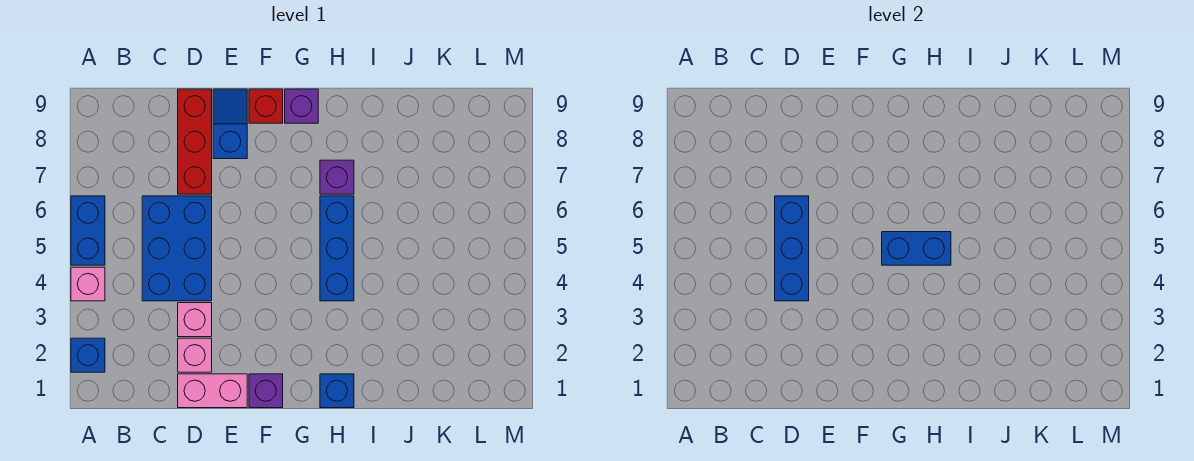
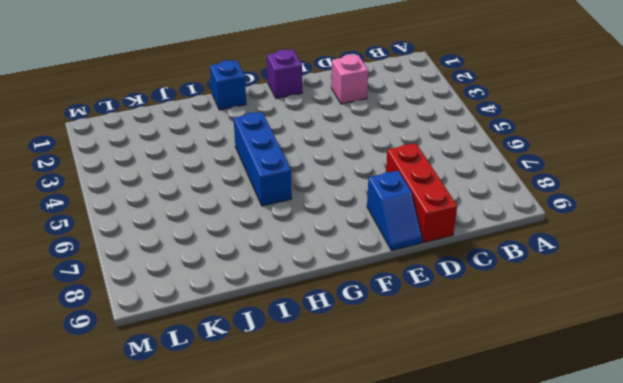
none -> blue 1x1 brick [71,338,105,372]
none -> pink 1x1 brick [71,267,105,301]
none -> blue 1x2 brick [71,196,105,265]

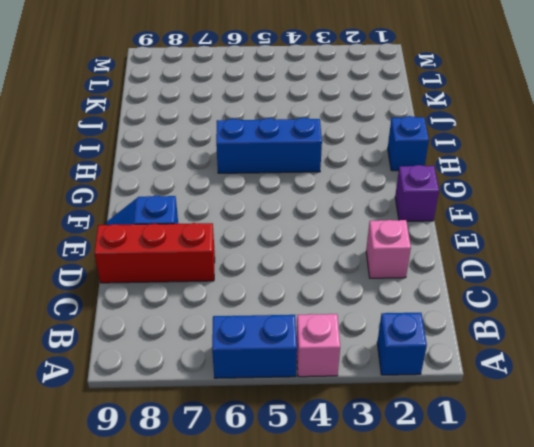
none -> blue 2x3 brick [142,196,212,301]
none -> pink 1x2 brick [178,374,247,408]
none -> pink 1x1 brick [178,303,212,337]

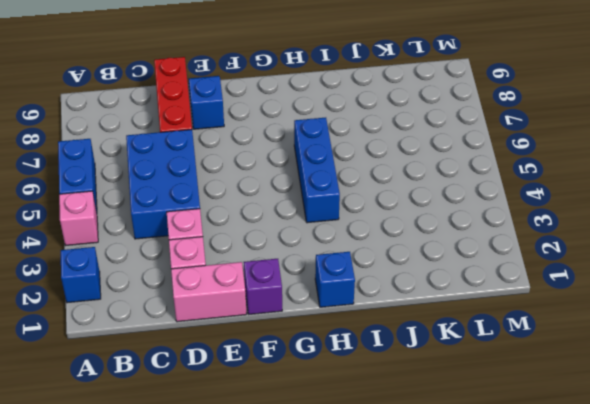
none -> red 1x1 brick [249,89,283,123]
none -> purple 1x1 brick [285,89,318,123]
none -> purple 1x1 brick [320,160,354,194]

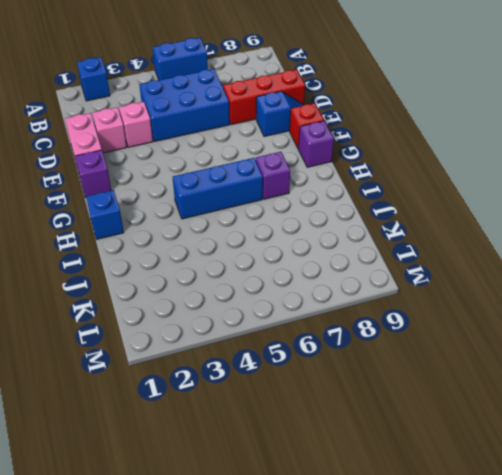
none -> pink 1x1 brick [71,267,105,301]
none -> blue 1x3 brick [775,196,809,301]
none -> blue 1x2 brick [882,232,951,265]

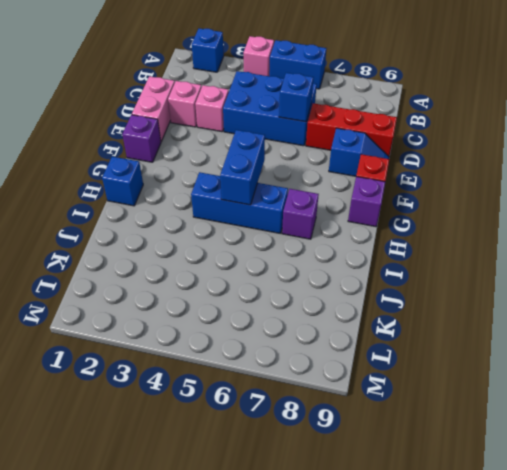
blue 1x1 brick [279,73,313,122] -> blue 1x3 brick [775,196,809,301]

